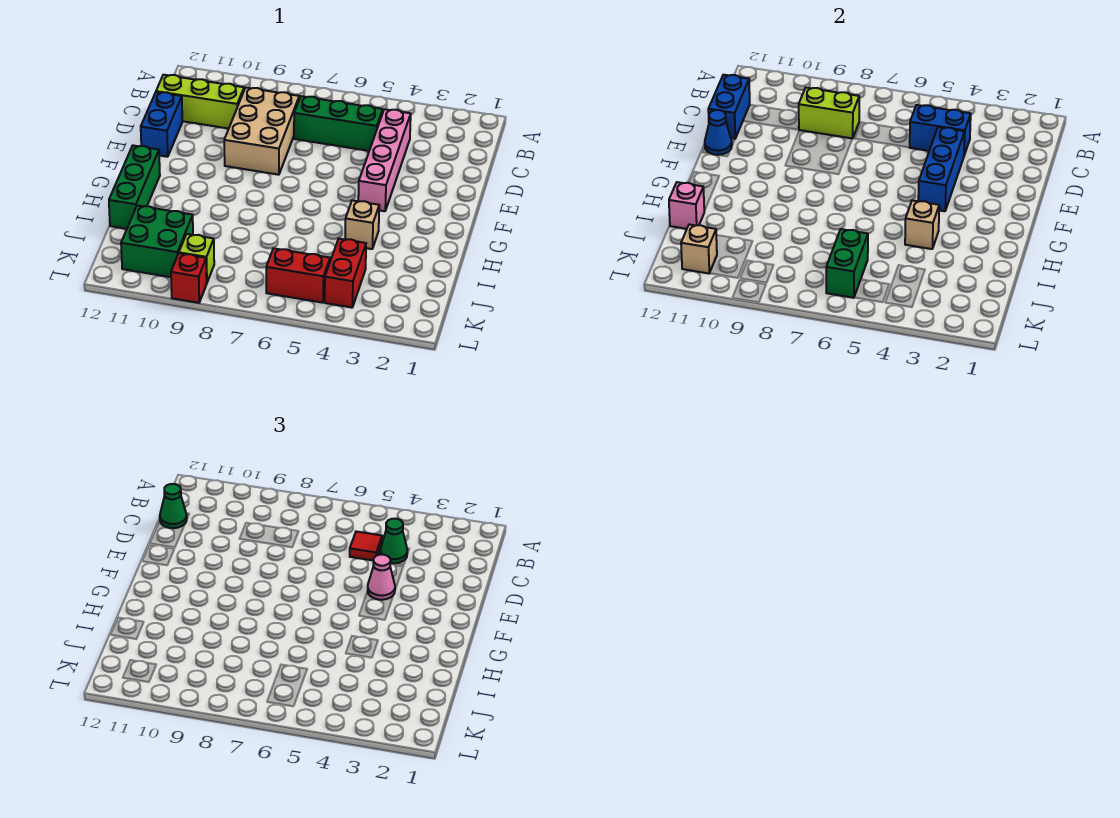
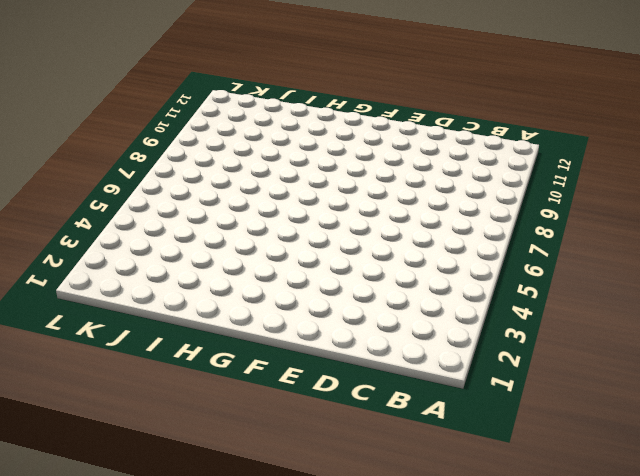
none -> pink 1x4 brick [358,109,411,211]
none -> green 1x3 brick [294,96,383,151]
none -> tan 2x3 brick [224,88,299,175]

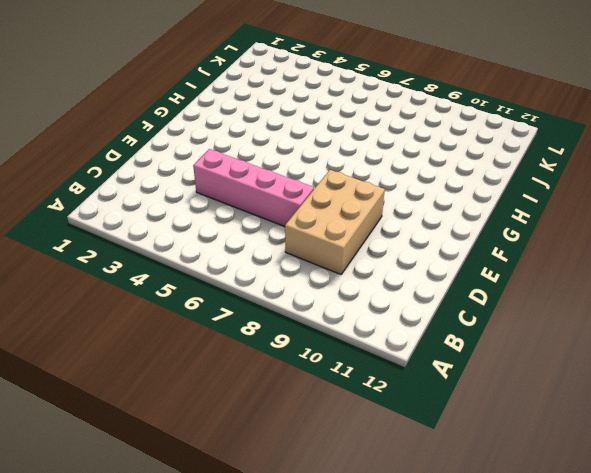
pink 1x4 brick [193,149,314,226] -> pink 1x4 brick turned to [358,109,411,211]
none -> green 1x3 brick [294,96,383,151]
none -> lime 1x3 brick [156,75,244,129]
none -> blue 1x2 brick [141,92,182,157]

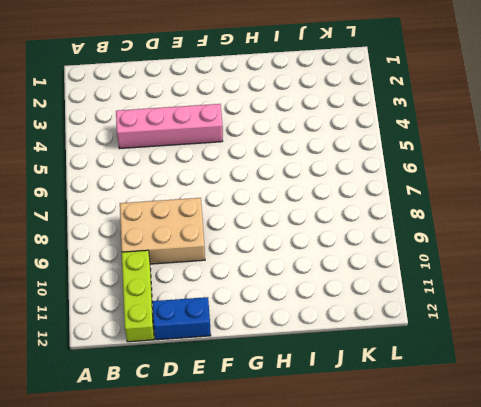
none -> green 1x3 brick [294,96,383,151]
none -> green 1x3 brick [109,146,160,229]
none -> tan 1x1 brick [345,200,379,249]

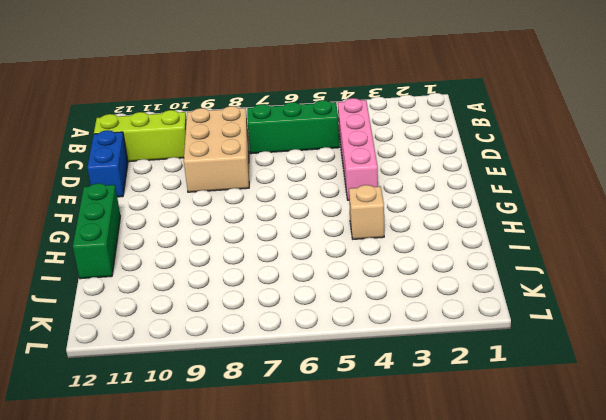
none -> red 1x2 brick [325,239,366,308]
none -> green 2x2 brick [121,206,193,277]
none -> red 1x2 brick [266,248,330,303]

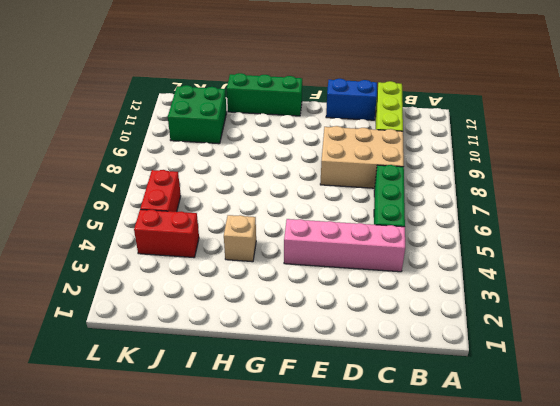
none -> lime 1x1 brick [179,234,214,282]
none -> red 1x1 brick [171,253,207,303]
none -> blue 1x2 brick [910,105,971,155]

